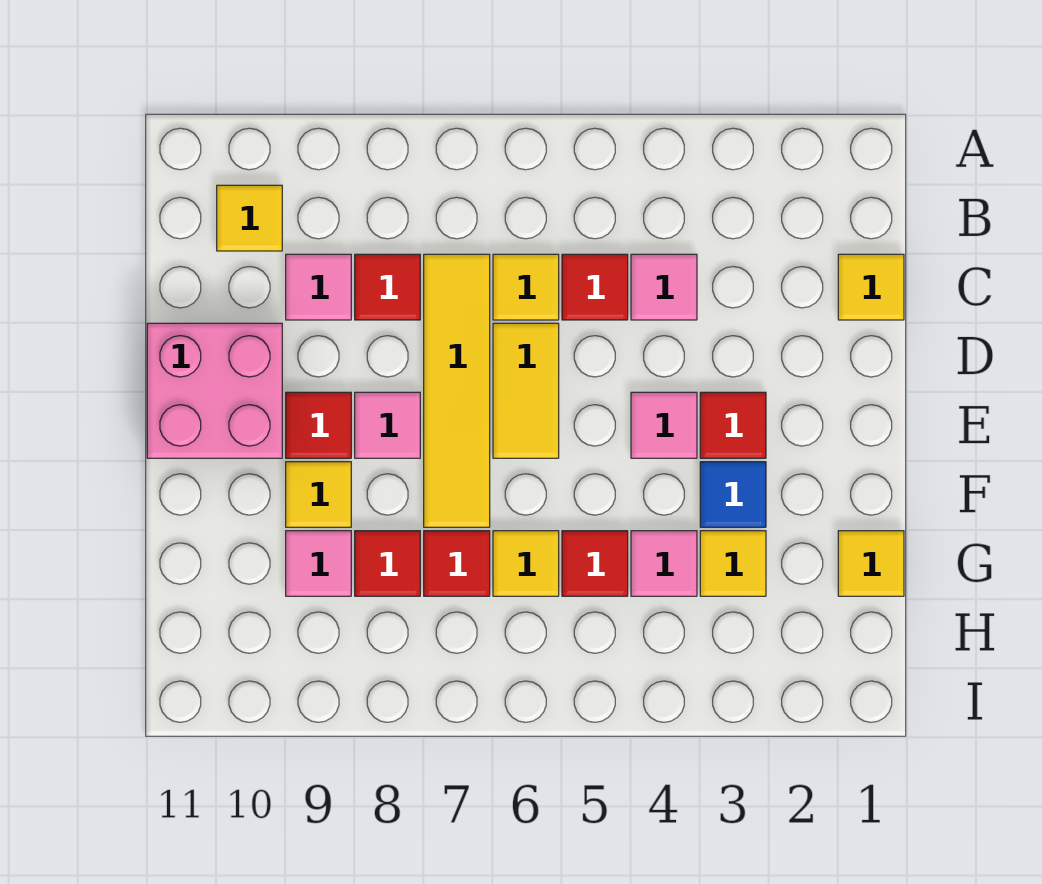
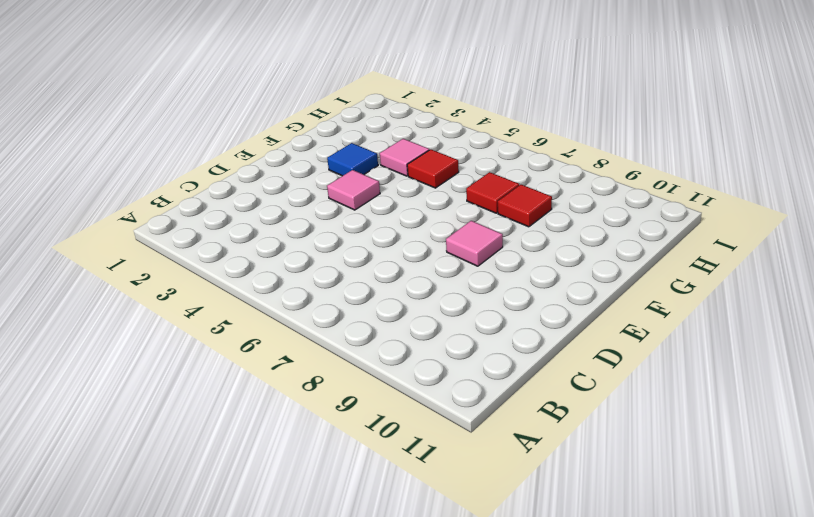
none -> yellow 1x1 tile [217,185,282,251]
none -> yellow 1x1 tile [838,254,904,320]
none -> pink 1x1 tile [631,254,697,320]

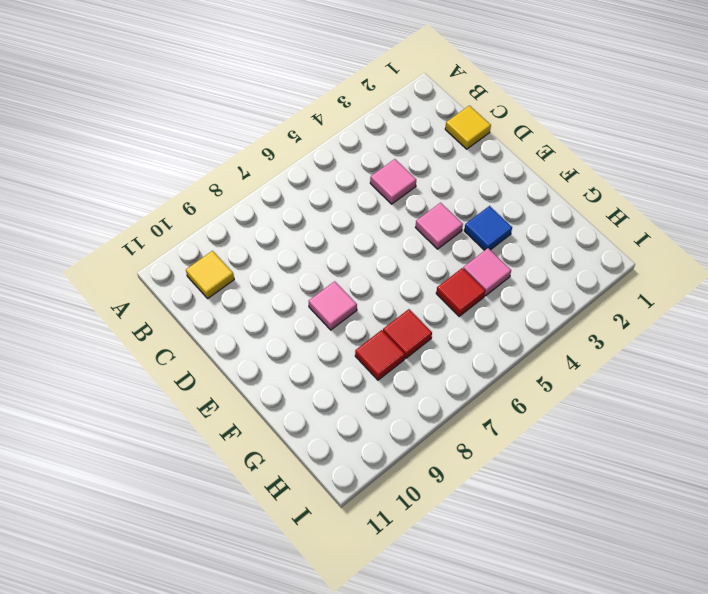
none -> red 1x1 tile [562,254,628,320]
none -> yellow 1x1 tile [493,254,559,320]
none -> yellow 1x4 tile [424,254,490,527]

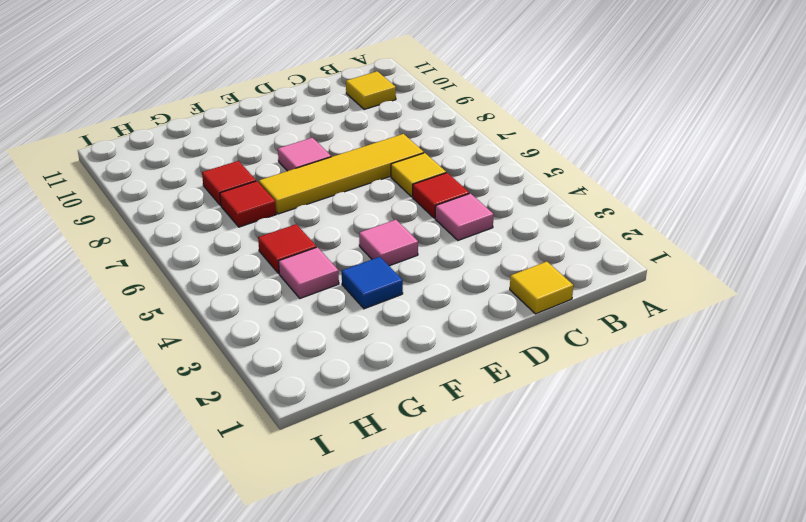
none -> red 1x1 tile [355,254,420,320]
none -> pink 1x1 tile [286,254,351,320]
none -> yellow 1x2 tile [493,323,559,458]

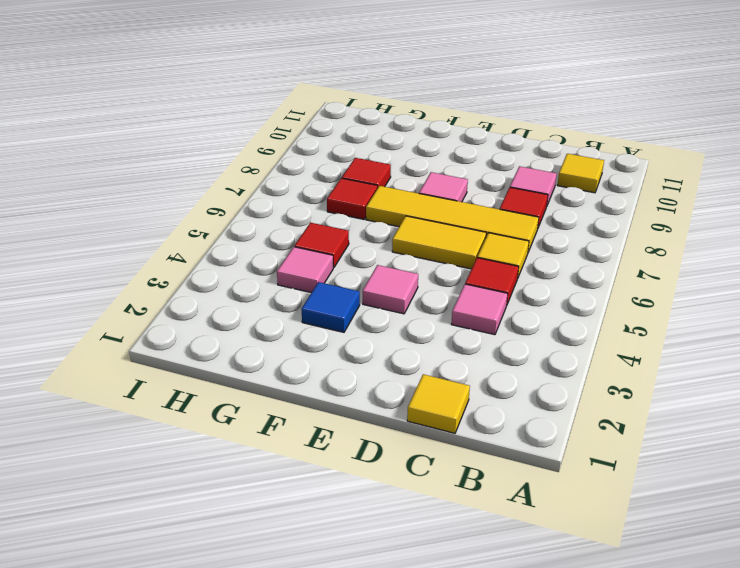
none -> pink 2x2 brick [147,323,282,458]
none -> red 1x1 tile [700,392,766,458]
none -> red 1x1 tile [286,392,351,458]

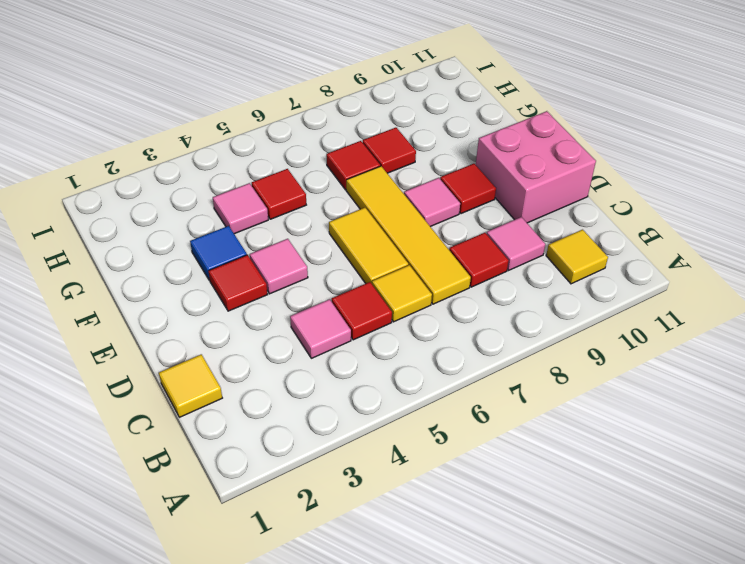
none -> yellow 1x1 tile [286,462,351,527]
none -> yellow 1x1 tile [838,531,904,596]
none -> yellow 1x1 tile [700,531,766,596]

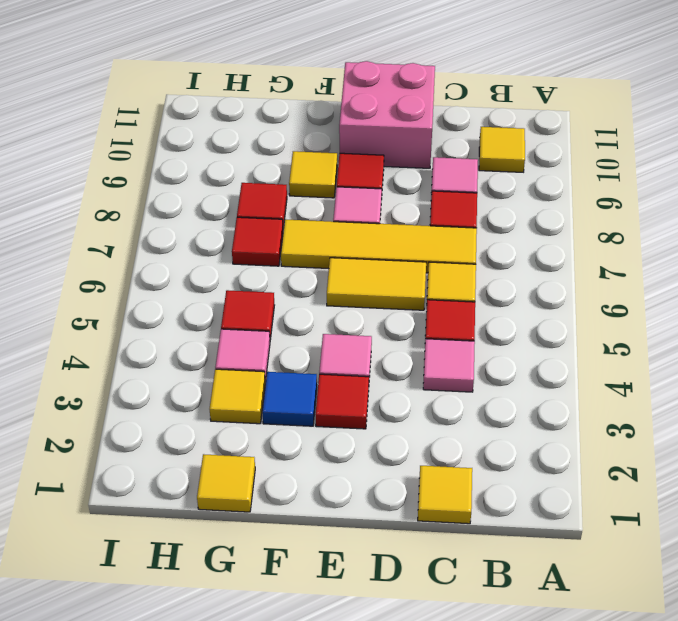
none -> yellow 1x1 tile [493,531,559,596]
none -> pink 1x1 tile [286,531,351,596]

